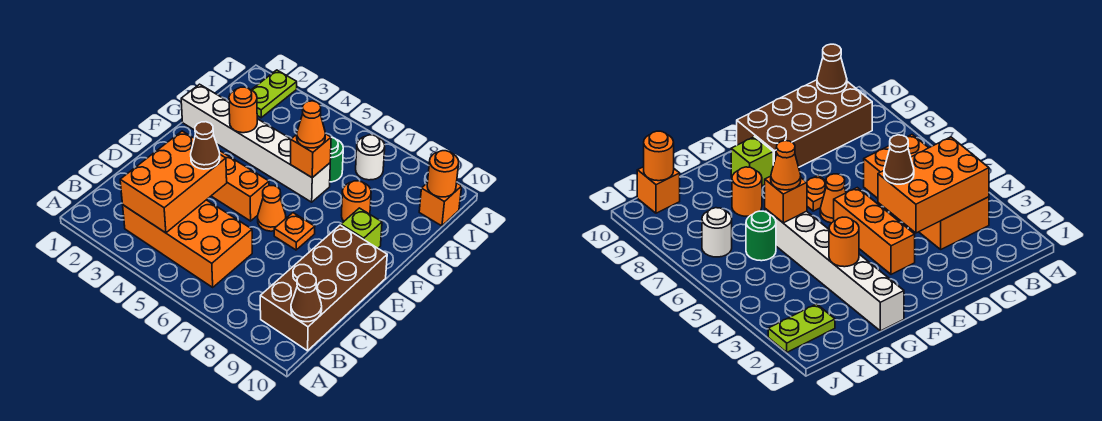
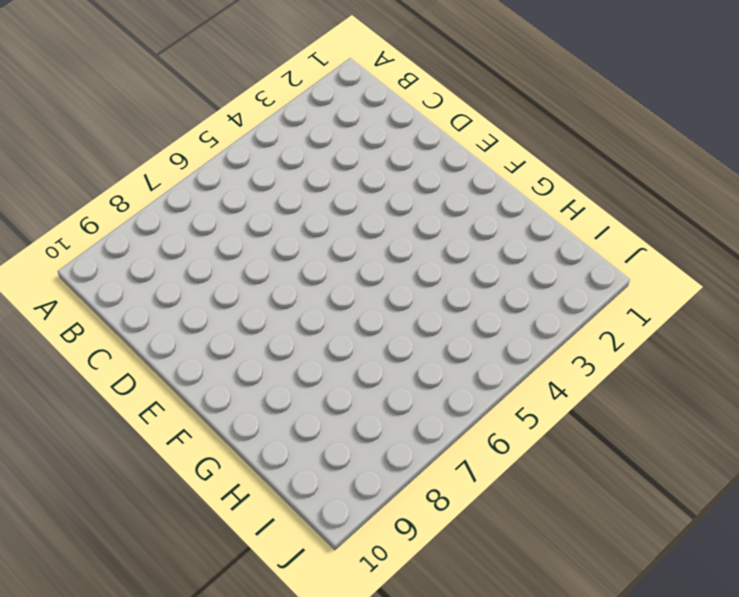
none -> orange 2x4 brick [123,200,252,287]
none -> brown 2x4 brick [260,225,387,351]
none -> orange 1x3 brick [212,150,269,221]

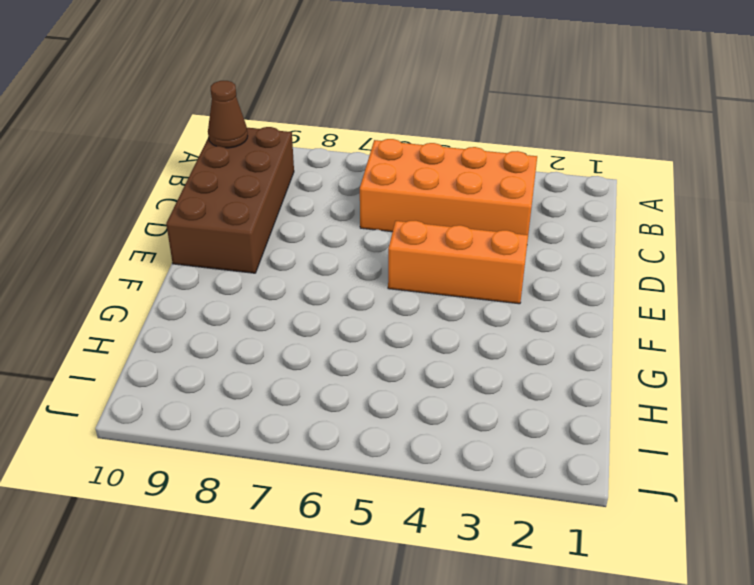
none -> orange 1x1 cone [258,186,286,231]
none -> orange 1x1 plate [274,213,315,250]
none -> lime 1x1 brick [341,208,382,248]

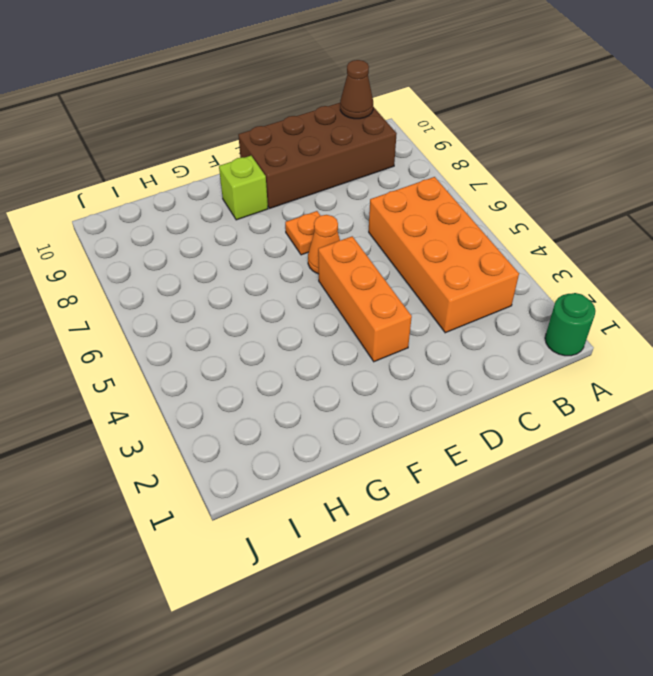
green 1x1 round brick [545,293,595,356] -> green 1x1 round brick moved to [330,137,343,182]
none -> white 1x6 brick [181,84,330,202]
none -> orange 1x1 round brick [342,181,371,221]
none -> lime 1x2 plate [252,70,297,118]

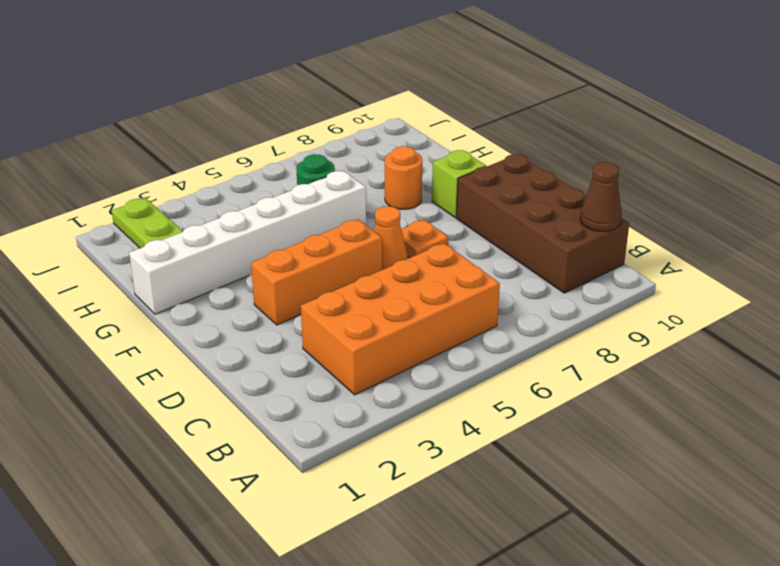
none -> white 1x1 round brick [356,135,385,180]
none -> orange 1x1 brick [419,183,462,226]
none -> orange 2x3 brick [120,131,227,233]

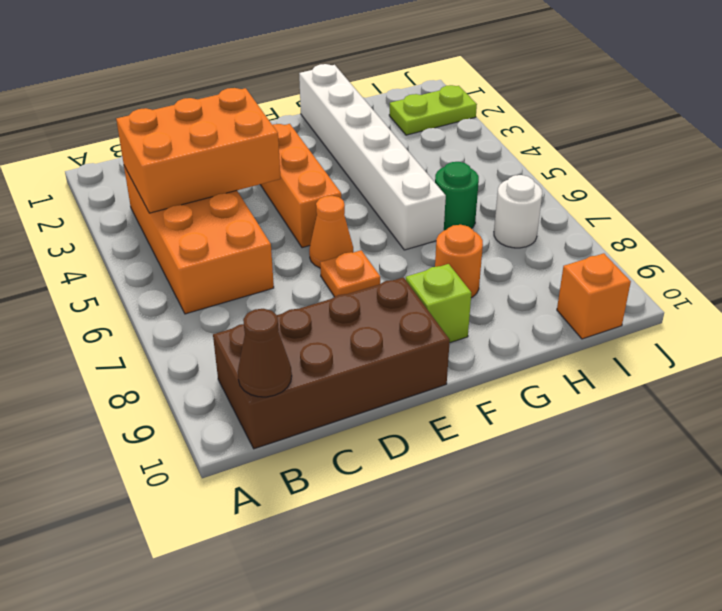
none -> orange 1x1 round brick [229,87,257,133]
none -> orange 1x1 brick [291,134,331,178]
none -> orange 1x1 round brick [427,151,459,197]

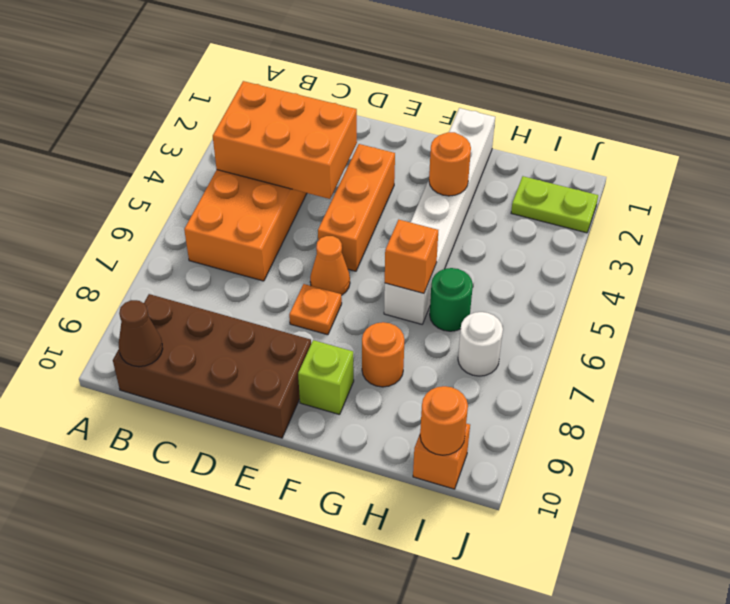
none -> brown 1x1 cone [191,122,220,169]
none -> orange 1x1 cone [297,101,325,148]

